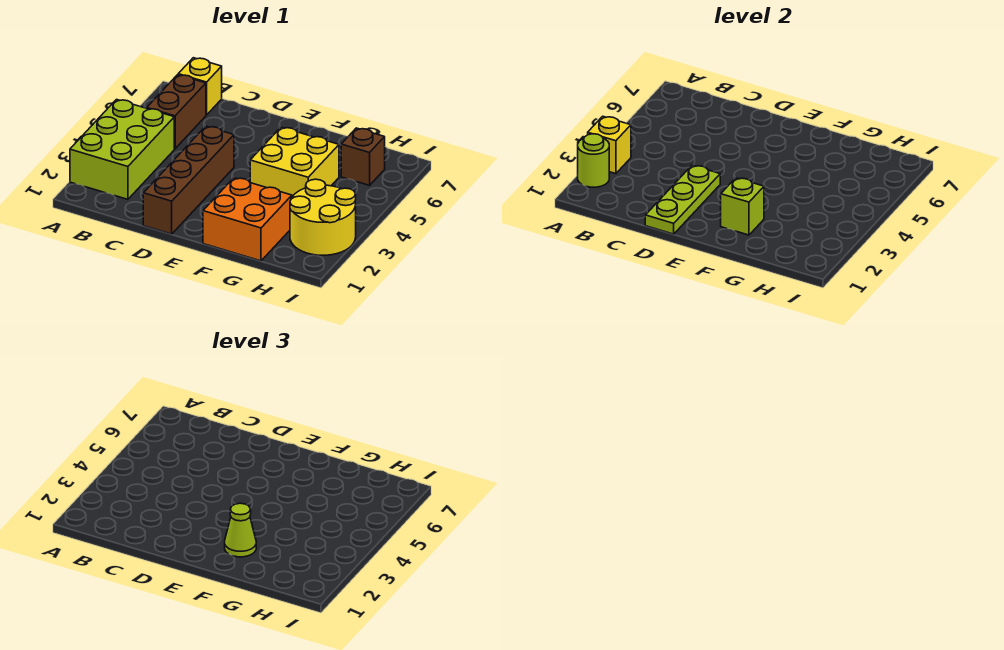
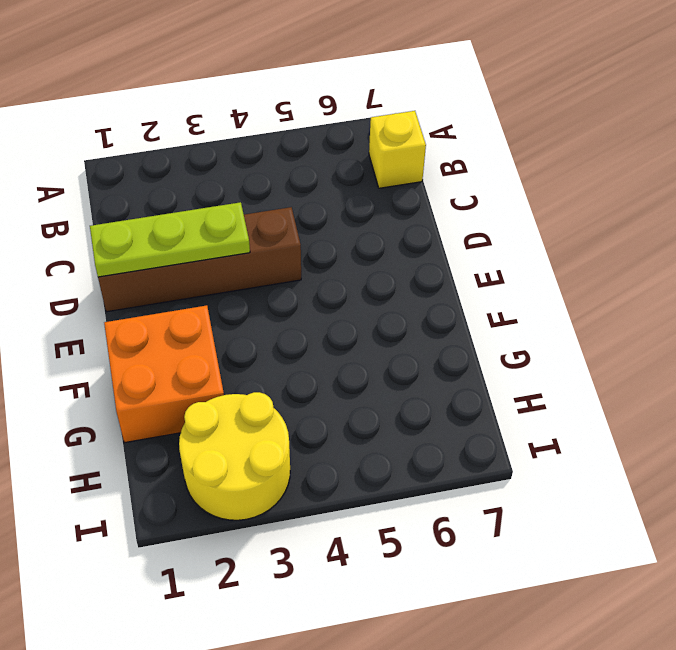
none -> lime 2x3 brick [70,100,174,199]
none -> brown 1x2 brick [147,75,206,149]
none -> yellow 2x2 brick [250,127,339,197]

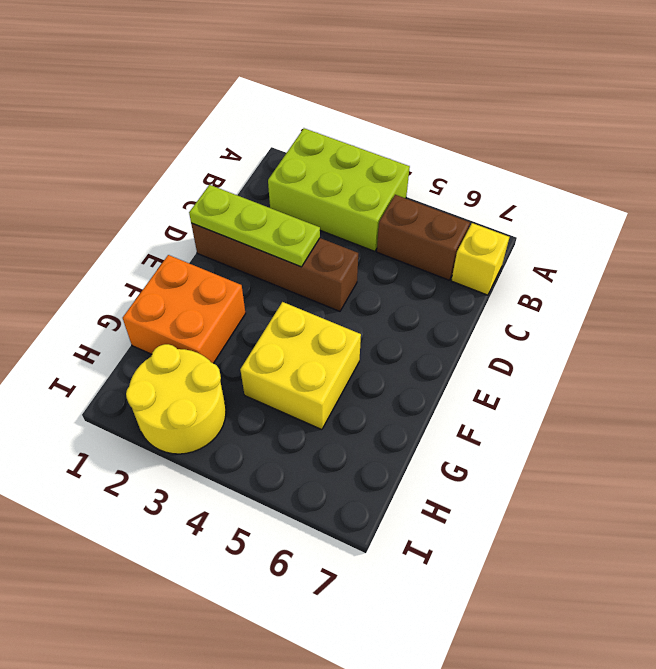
none -> brown 1x1 brick [341,128,385,185]
none -> lime 1x1 round brick [578,134,609,187]
none -> yellow 1x1 brick [588,116,631,174]

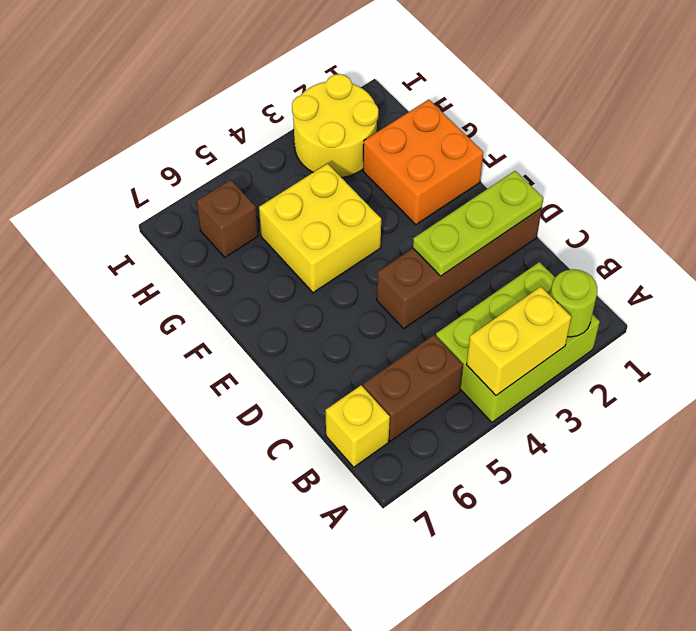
yellow 1x2 brick [466,287,571,395] -> yellow 1x1 brick [588,116,631,174]
none -> lime 1x1 brick [721,178,764,235]
none -> lime 1x1 cone [225,503,256,557]

